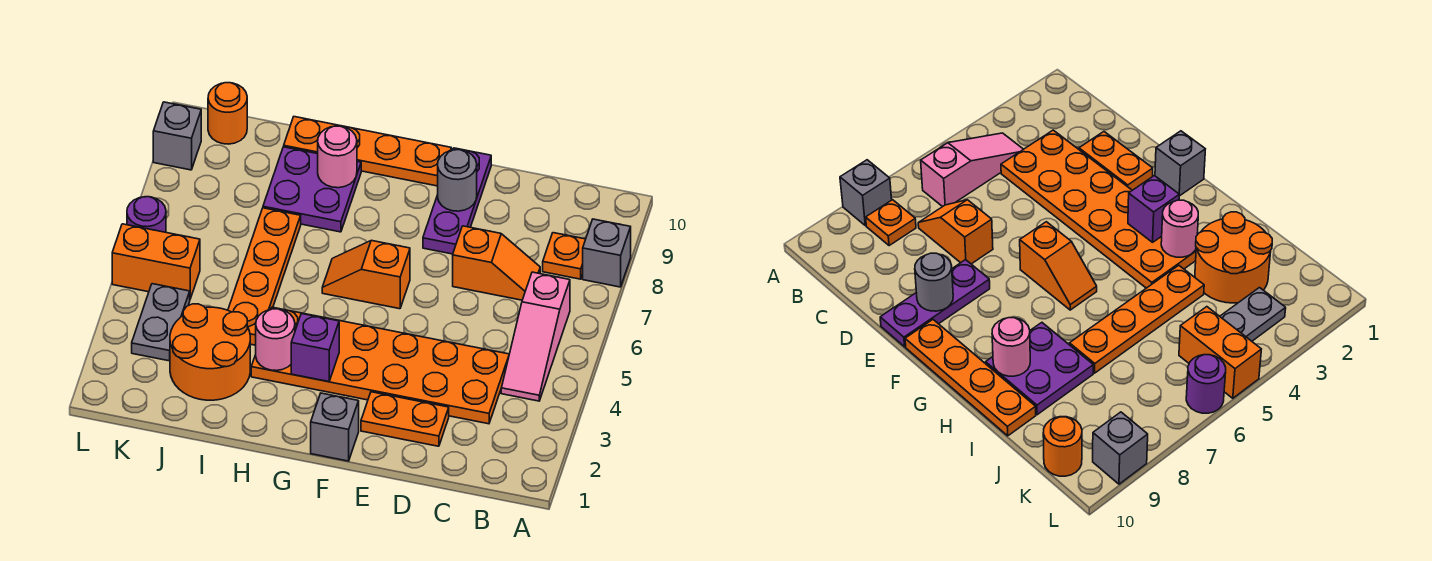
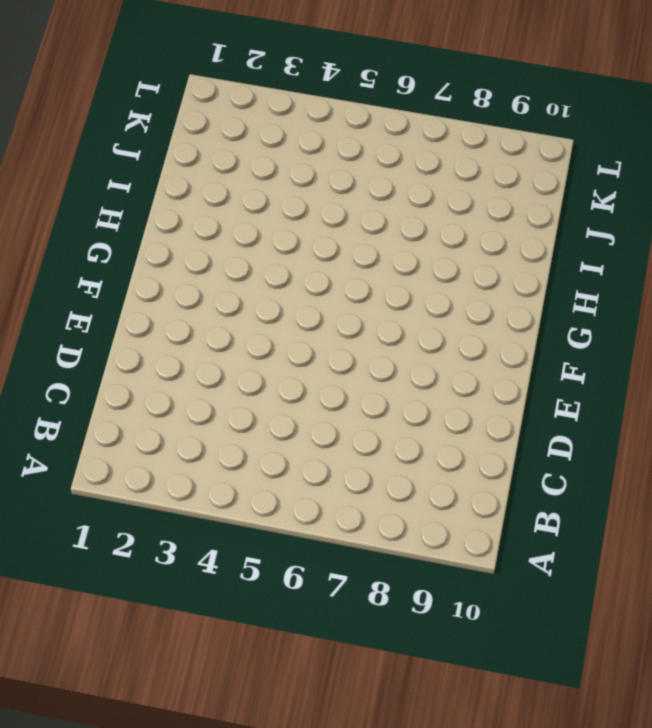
none -> grey 1x1 brick [583,219,631,287]
none -> pink 1x3 slope [501,272,570,401]
none -> orange 1x1 plate [543,233,586,279]

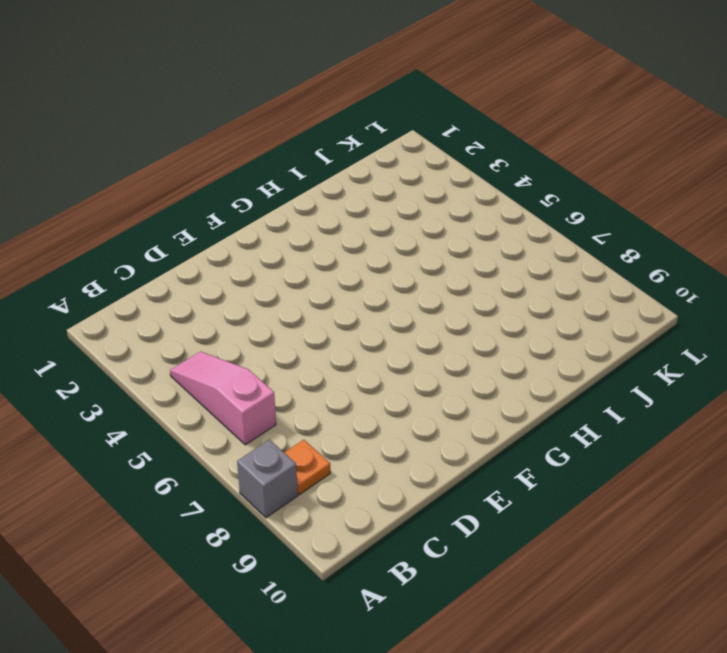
none -> orange 2x6 plate [251,307,509,424]
none -> orange 1x2 slope [453,226,540,300]
none -> orange 1x2 plate [361,392,449,446]

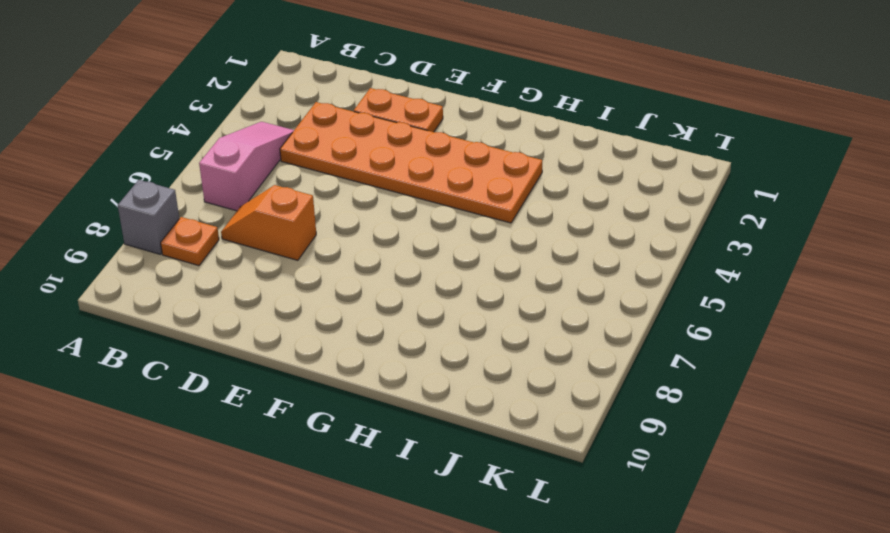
none -> purple 1x3 plate [423,148,491,254]
none -> grey 1x1 brick [311,393,359,461]
none -> orange 1x2 slope [322,240,410,309]

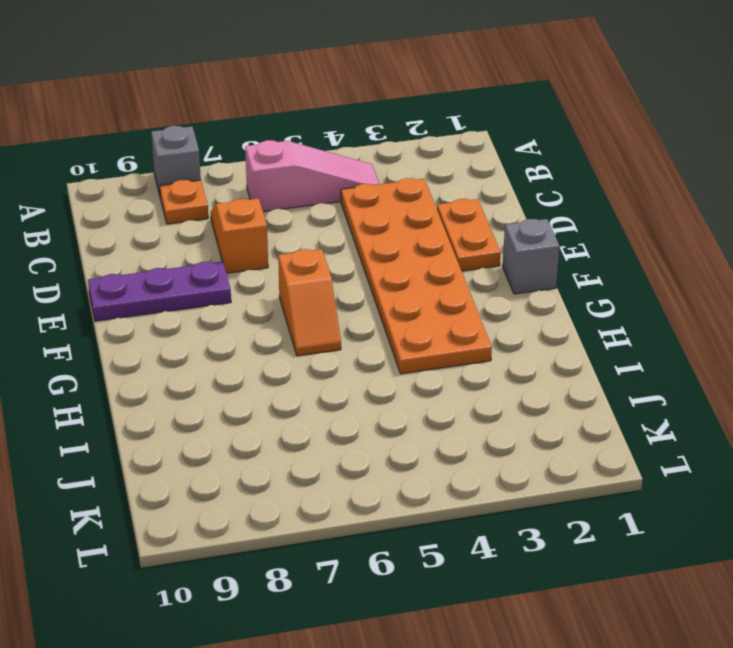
none -> orange 1x4 plate [284,117,451,186]
none -> purple 2x2 plate [263,147,361,232]
none -> orange 2x2 round brick [170,304,250,400]

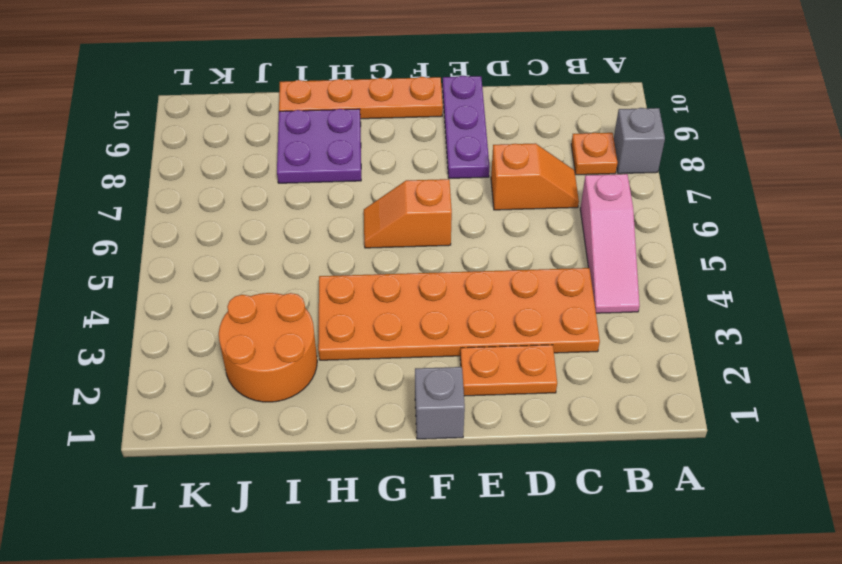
none -> orange 1x4 plate [228,208,301,345]
none -> grey 1x2 plate [132,284,190,361]
none -> orange 1x2 brick [112,224,200,299]

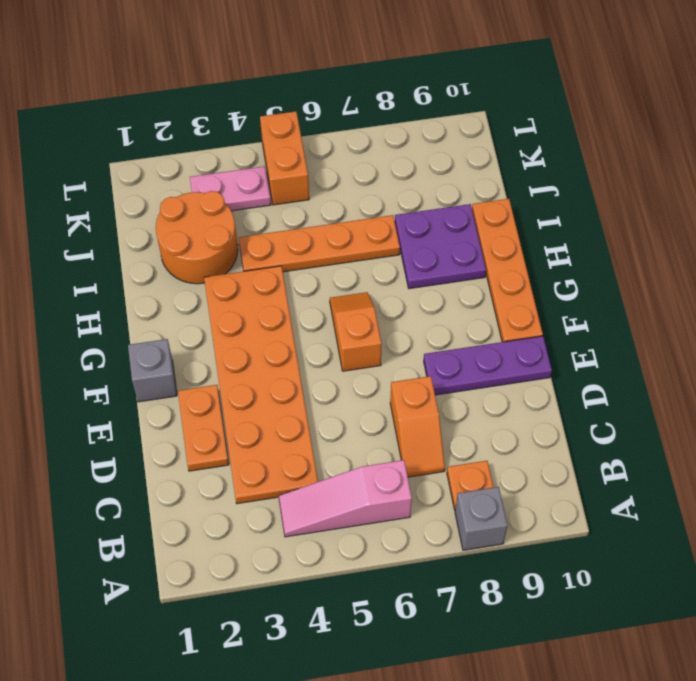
pink 1x2 plate [190,166,271,211] -> grey 1x2 plate [132,284,190,361]
none -> orange 1x1 round brick [208,83,247,144]
none -> purple 1x1 round brick [127,197,166,232]
none -> grey 1x1 brick [153,102,201,170]

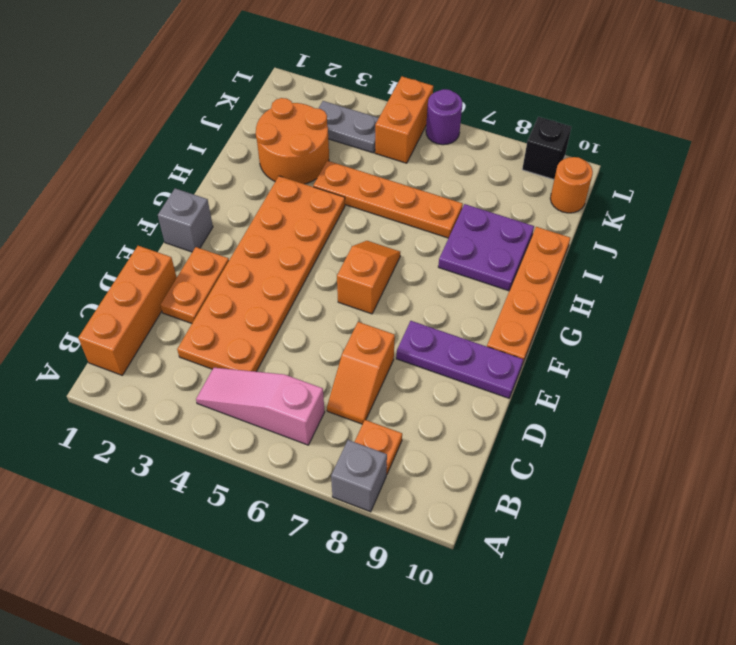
orange 1x3 brick [78,246,177,375] -> none
black 1x1 brick [522,117,571,179] -> grey 1x1 brick [153,102,201,170]
none -> grey 1x1 round brick [438,150,477,211]
none -> purple 1x1 brick [291,314,339,382]
none -> pink 1x1 round brick [256,309,295,371]

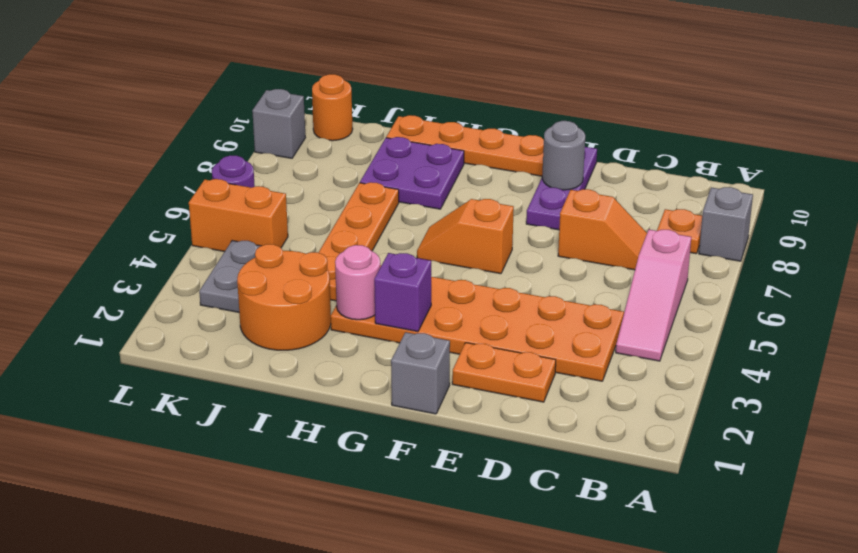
none -> pink 1x1 round brick [318,126,357,188]

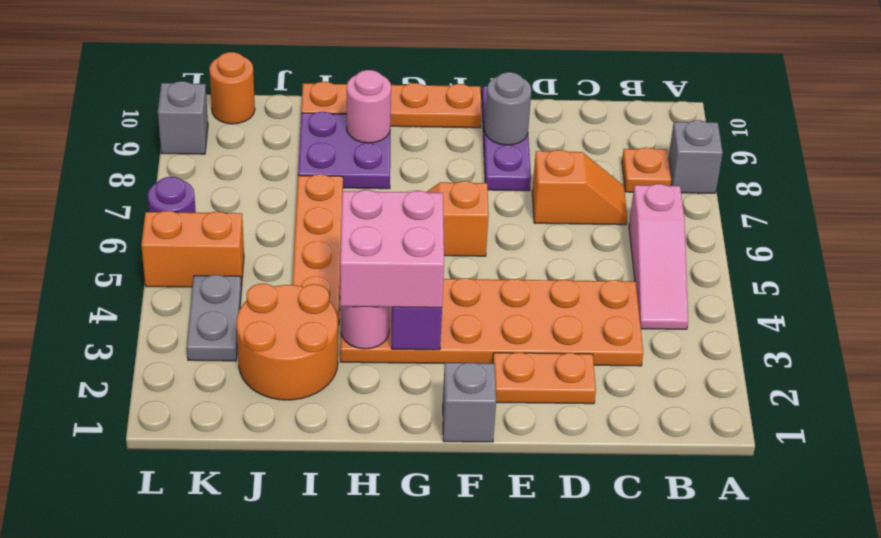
pink 2x2 brick [340,190,444,308] -> none

